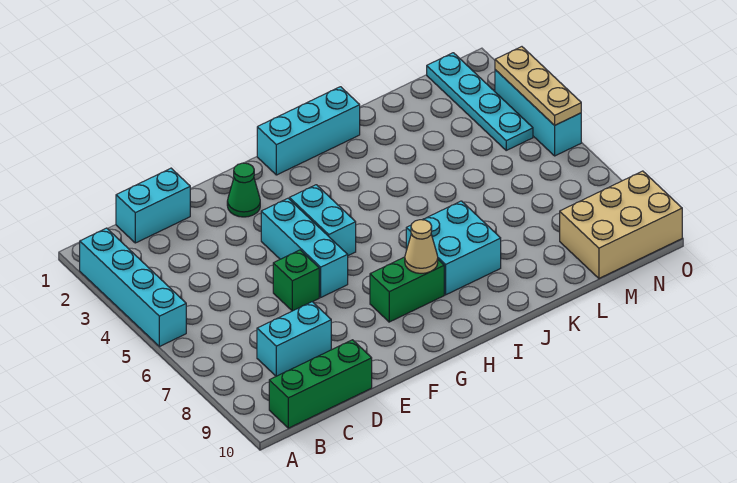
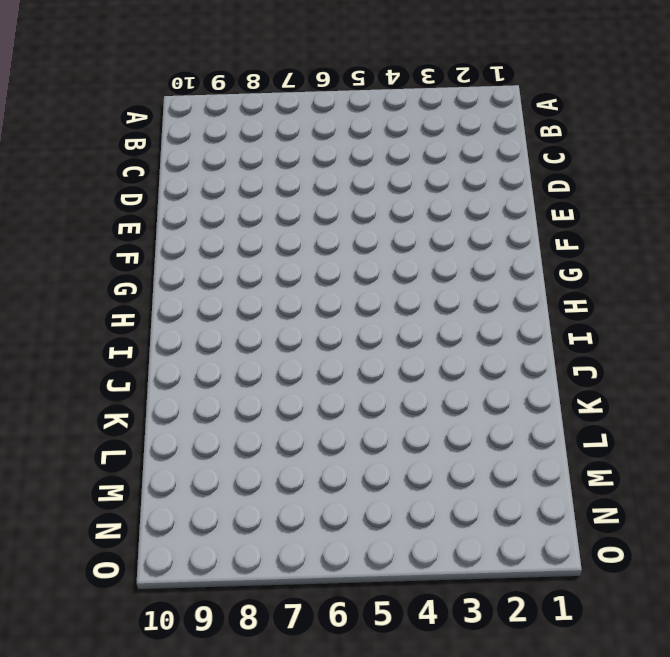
none -> cyan 1x4 brick [80,228,186,347]
none -> green 1x3 brick [269,340,372,428]
none -> cyan 1x2 brick [116,168,190,243]

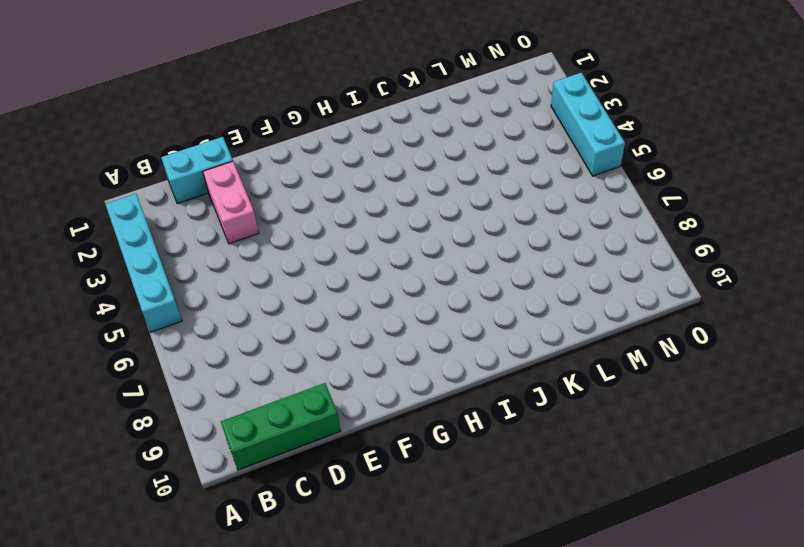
pink 1x2 brick [203,161,259,244] -> none
none -> cyan 1x2 brick [257,302,331,376]
none -> green 1x1 brick [273,250,319,311]
none -> green 1x1 cone [227,163,260,217]

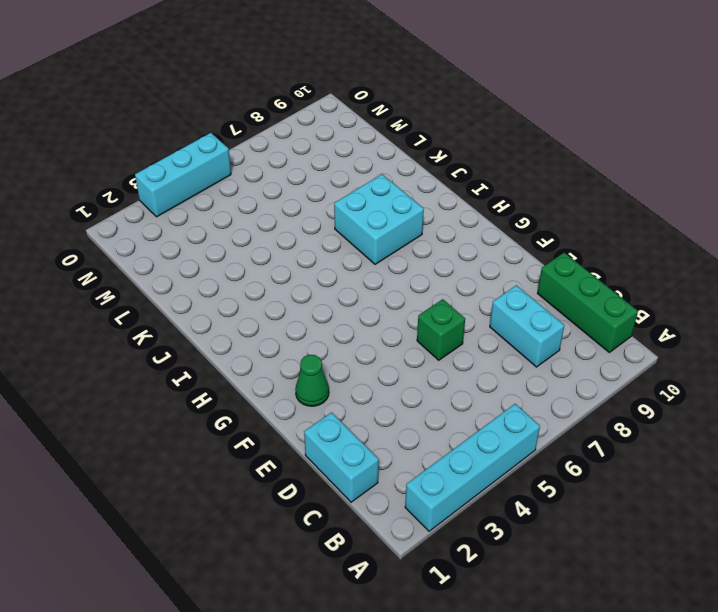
none -> cyan 1x3 brick [261,198,348,297]
none -> cyan 1x2 brick [289,185,356,256]
none -> green 1x2 brick [370,257,444,322]

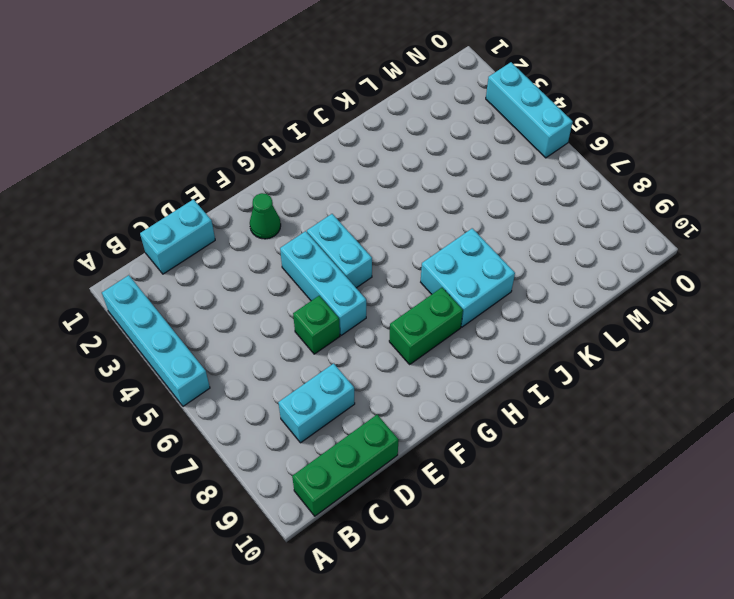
none -> cyan 1x3 brick [257,87,360,175]
none -> tan 2x3 brick [560,171,682,278]
none -> cyan 1x4 plate [427,53,533,150]

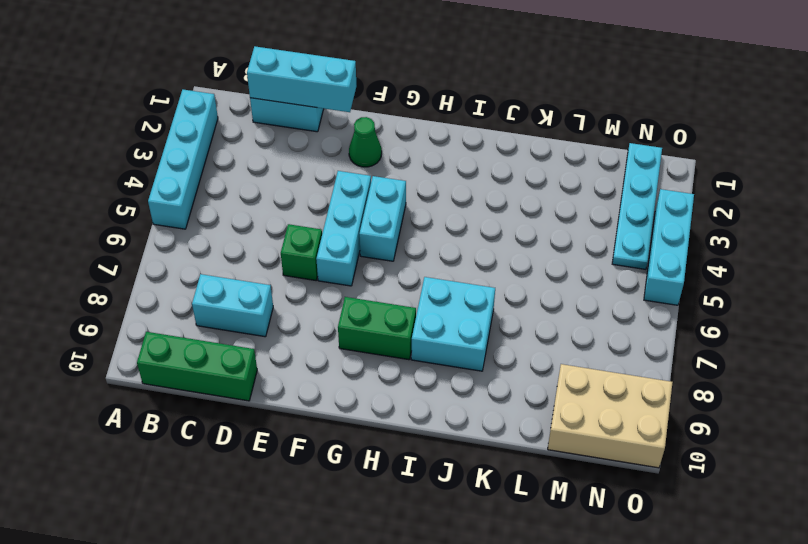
cyan 1x3 brick [247,46,356,112] -> cyan 1x3 brick moved to [257,87,360,175]
none -> tan 1x1 cone [405,220,438,273]
none -> tan 1x3 plate [495,47,581,125]

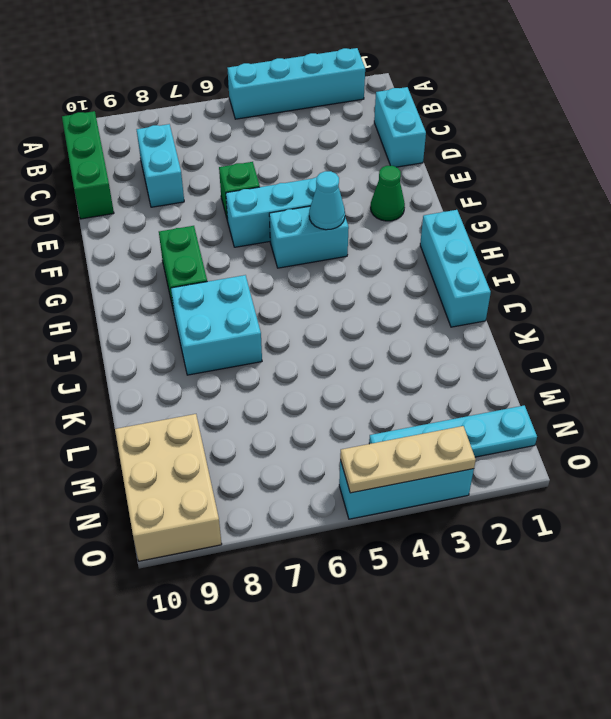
cyan 1x1 cone [309,171,345,230] -> none
none -> tan 1x1 cone [405,220,438,273]

